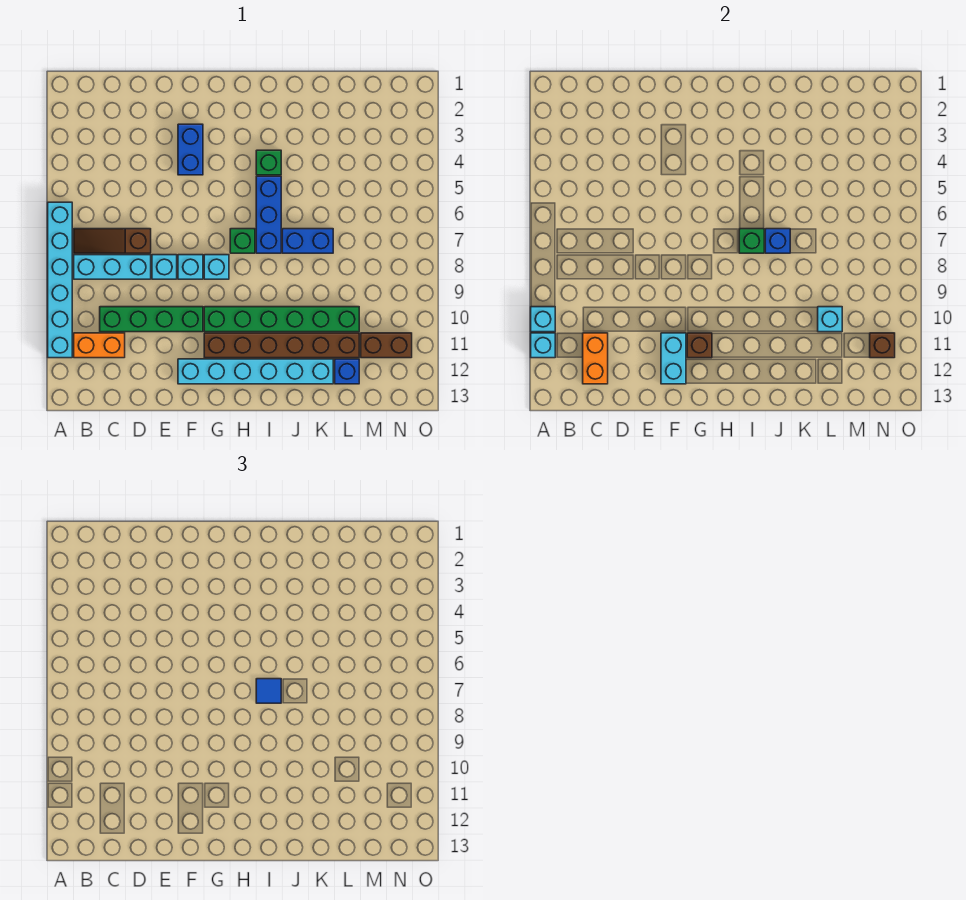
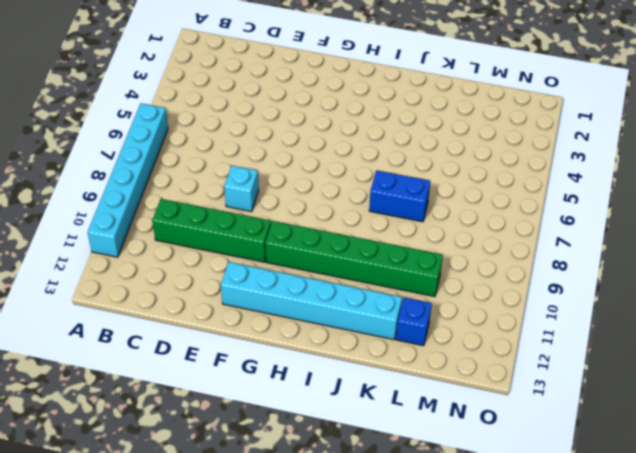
none -> brown 1x3 slope [74,229,151,253]
none -> cyan 1x3 brick [74,255,151,279]
none -> orange 1x2 brick [74,333,125,358]

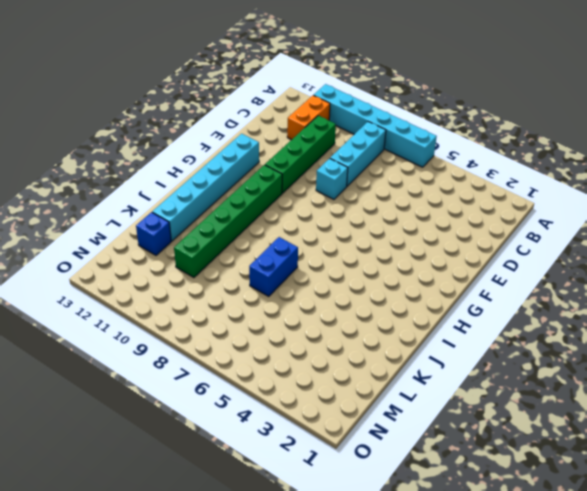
none -> brown 1x3 slope [74,229,151,253]
none -> blue 1x2 brick [178,124,203,175]
none -> cyan 1x1 brick [178,255,203,279]

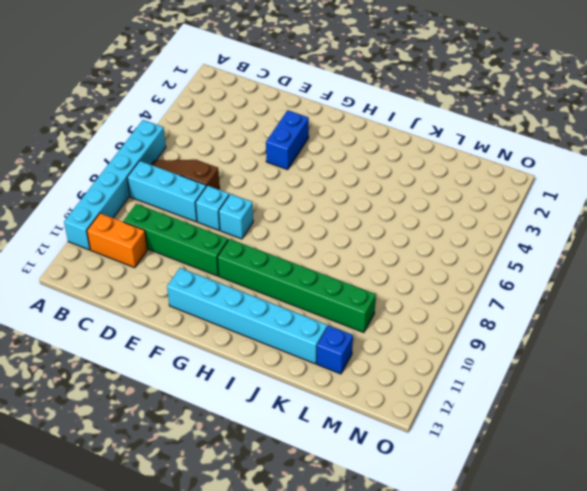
none -> cyan 1x1 brick [204,255,229,279]
none -> brown 1x6 brick [204,333,359,358]
none -> green 1x1 brick [230,229,255,253]

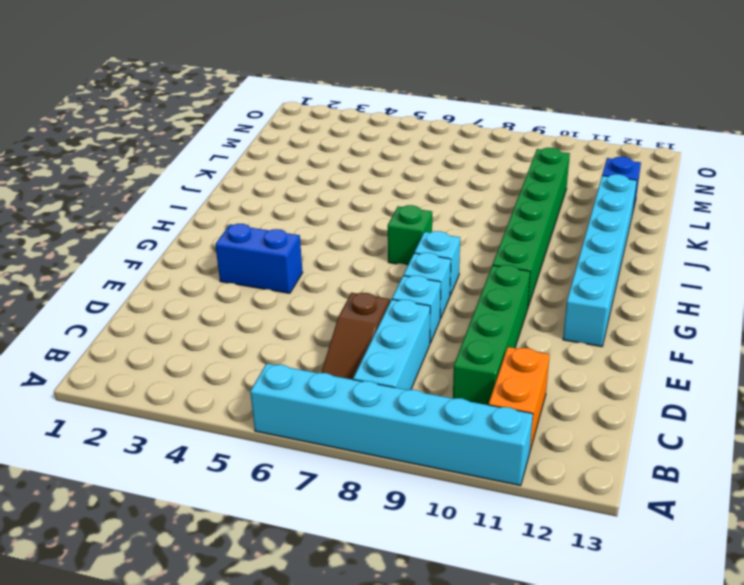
none -> brown 1x6 brick [204,333,359,358]
none -> green 1x1 brick [256,150,281,175]
none -> blue 1x3 brick [256,176,281,253]

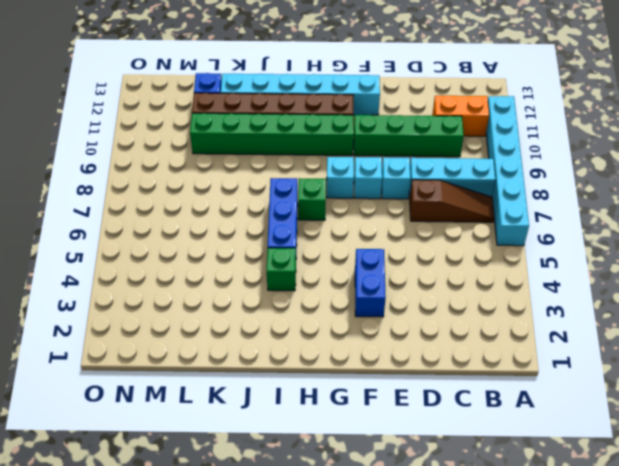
none -> blue 1x2 brick [282,229,333,253]
none -> brown 1x2 brick [361,333,412,358]
none -> cyan 1x1 brick [531,307,555,332]

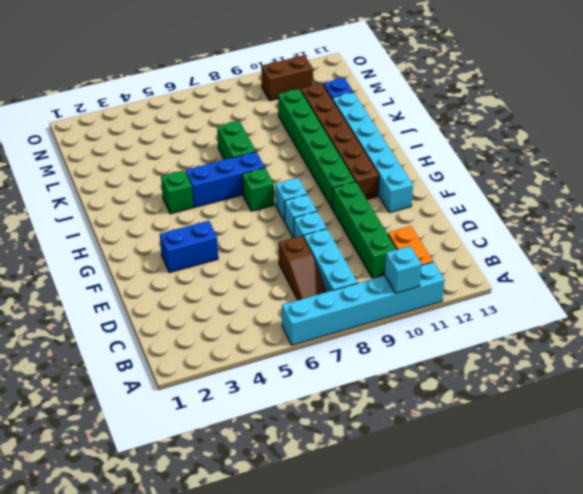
green 1x2 brick [217,121,256,159] -> blue 1x2 brick [282,229,333,253]
brown 1x2 brick [261,55,313,101] -> brown 1x2 brick turned to [361,333,412,358]
none -> cyan 1x1 brick [531,333,555,358]
none -> orange 1x2 brick [583,333,608,384]
none -> cyan 1x2 brick [661,333,686,384]

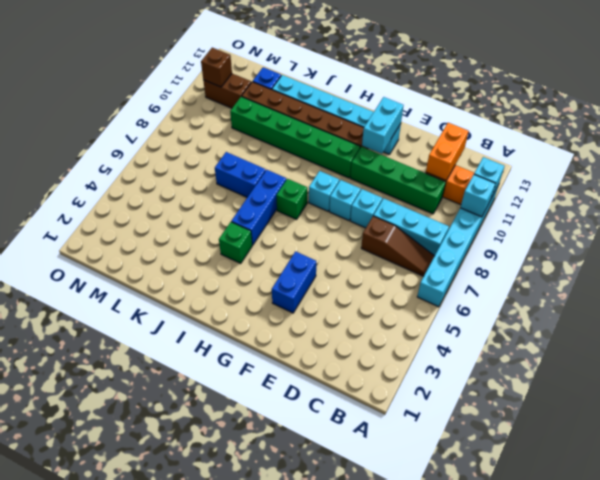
none -> brown 1x1 brick [687,333,712,358]
none -> green 1x1 brick [739,229,764,253]
none -> blue 1x1 brick [765,229,790,253]

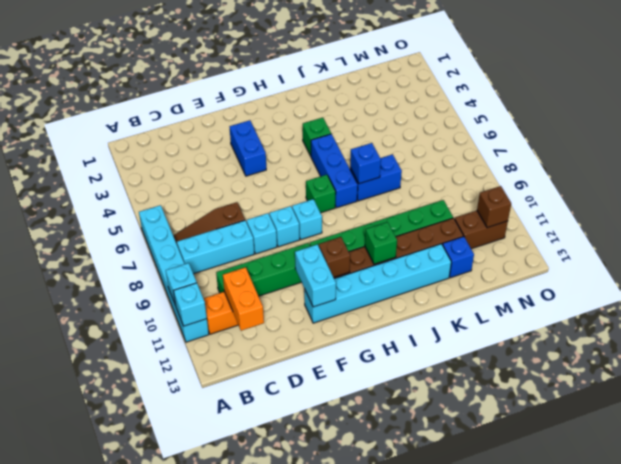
green 1x1 brick [365,222,397,264] -> green 1x1 brick moved to [739,229,764,253]
none -> cyan 1x1 brick [818,307,842,332]
none -> blue 1x1 tile [256,679,281,703]

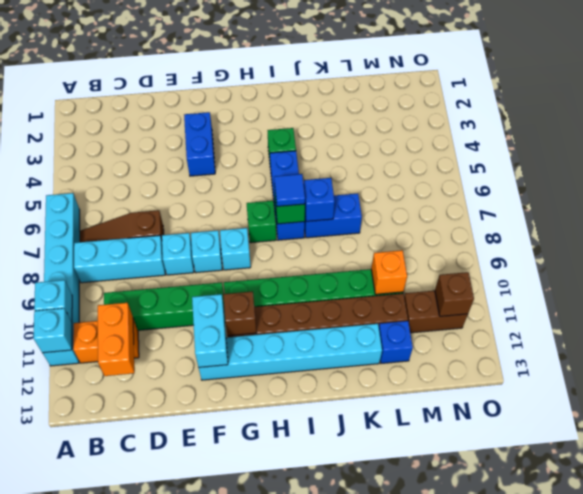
orange 1x1 brick [371,250,407,294] -> cyan 1x1 brick [818,307,842,332]

